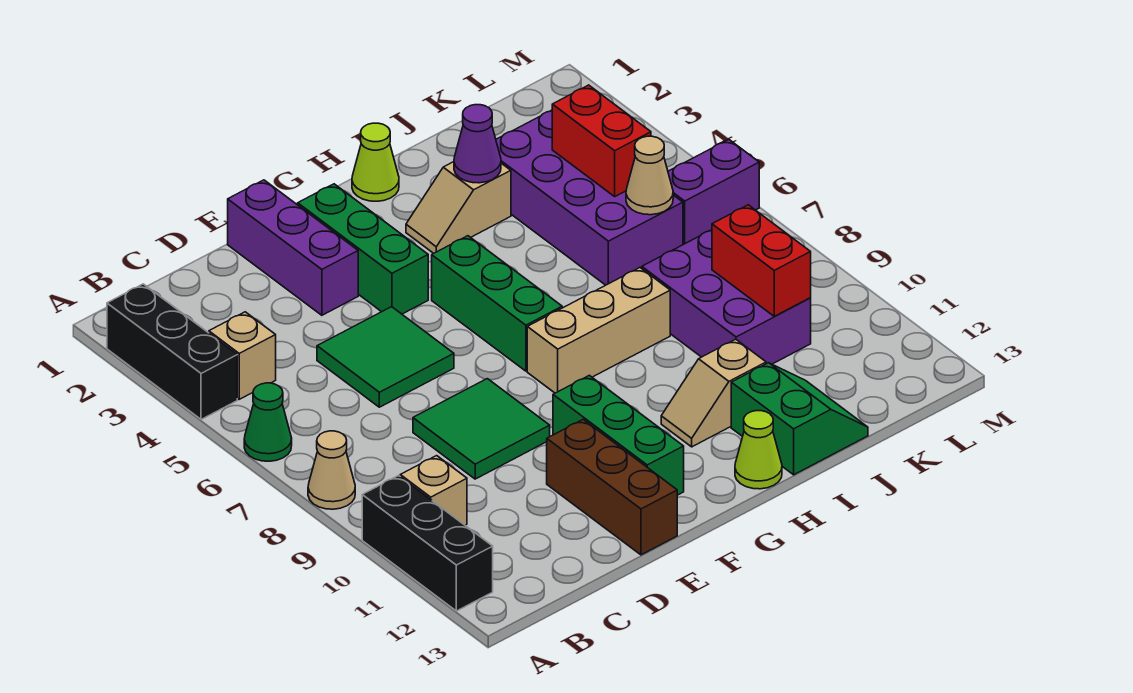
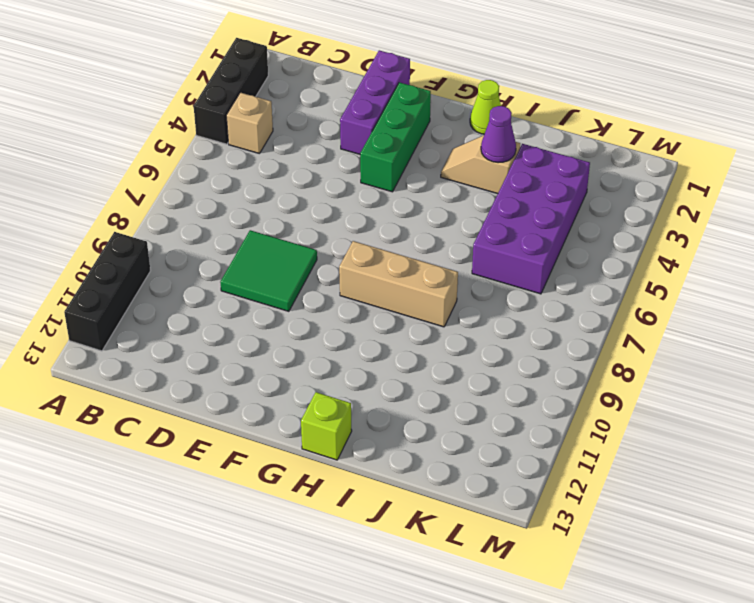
lime 1x1 brick [301,392,352,460] -> lime 1x1 cone [735,411,782,489]
none -> green 1x1 cone [244,383,292,461]
none -> tan 1x1 cone [308,431,355,509]
none -> tan 1x1 brick [400,456,467,525]

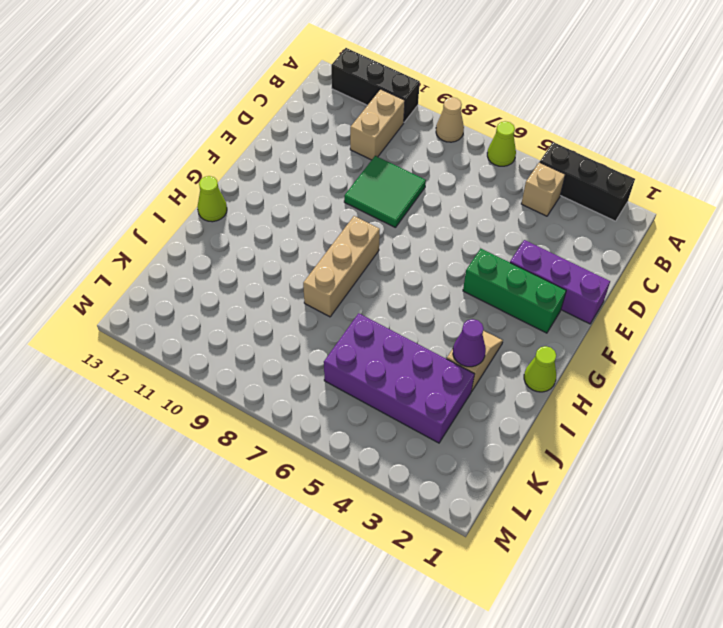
lime 1x1 cone [487,121,516,166] -> green 1x1 cone [244,383,292,461]
tan 1x2 brick [350,89,405,160] -> tan 1x1 brick [400,456,467,525]
none -> green 2x2 tile [317,307,454,407]
none -> brown 1x3 brick [547,420,677,555]
none -> green 1x3 brick [553,375,684,495]

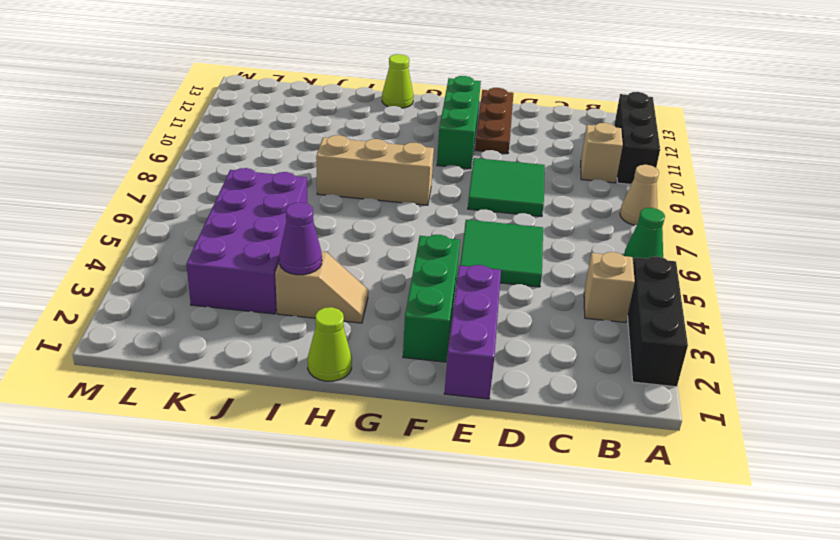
brown 1x3 plate [475,88,513,154] -> brown 1x3 brick [547,420,677,555]
none -> green 1x3 brick [432,236,562,371]
none -> tan 1x2 slope [661,339,766,447]
none -> green 2x2 slope [731,363,868,475]

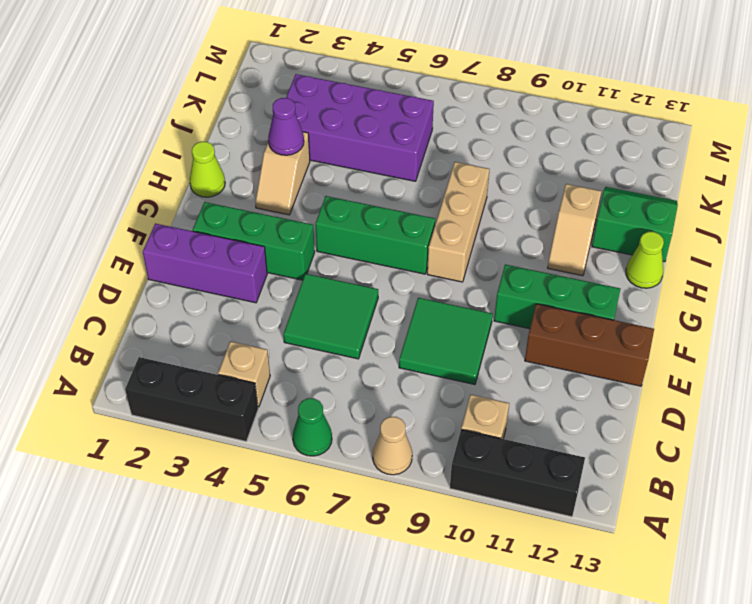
none -> purple 2x3 brick [642,230,811,364]
none -> purple 1x2 brick [668,140,759,245]
none -> red 1x2 brick [552,85,651,196]

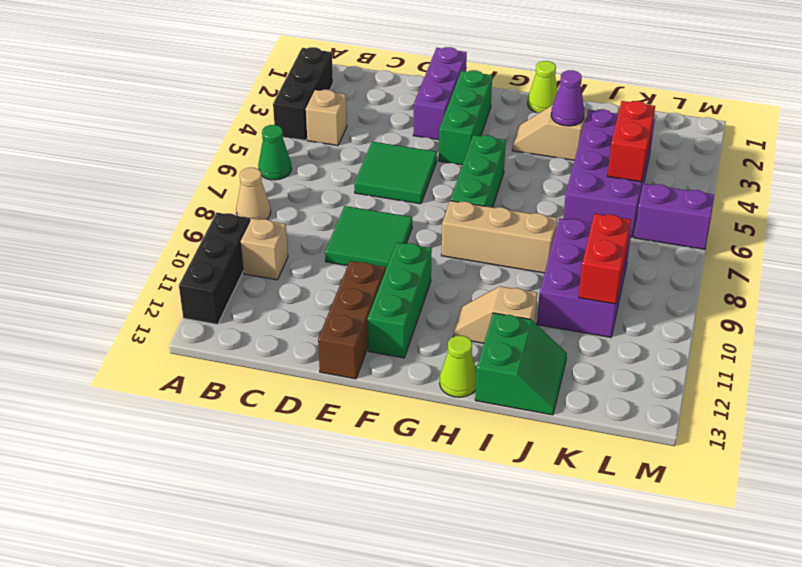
none -> tan 1x1 cone [626,136,673,215]

